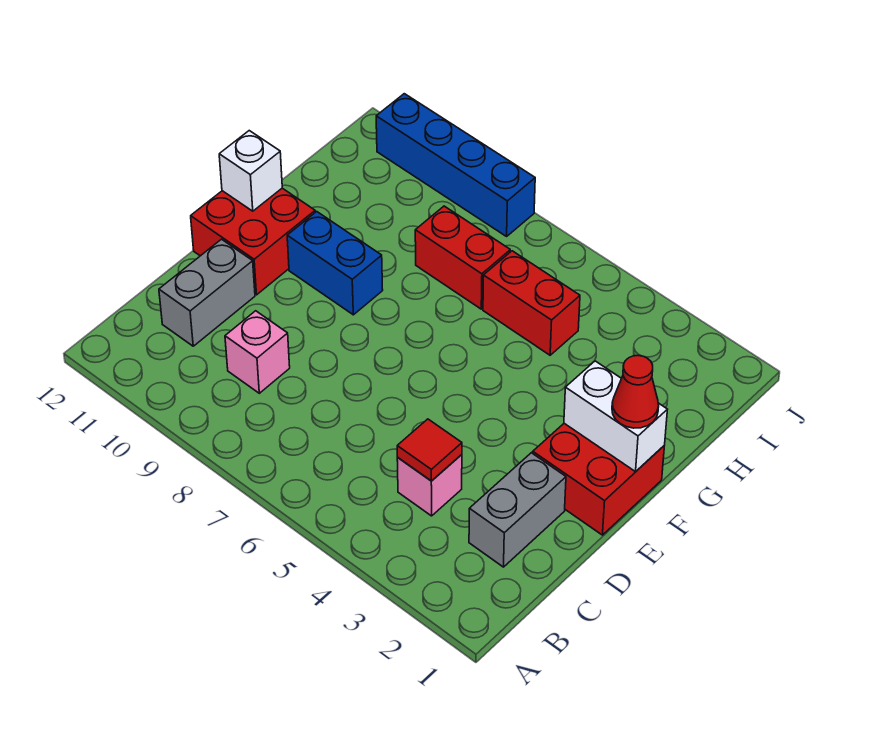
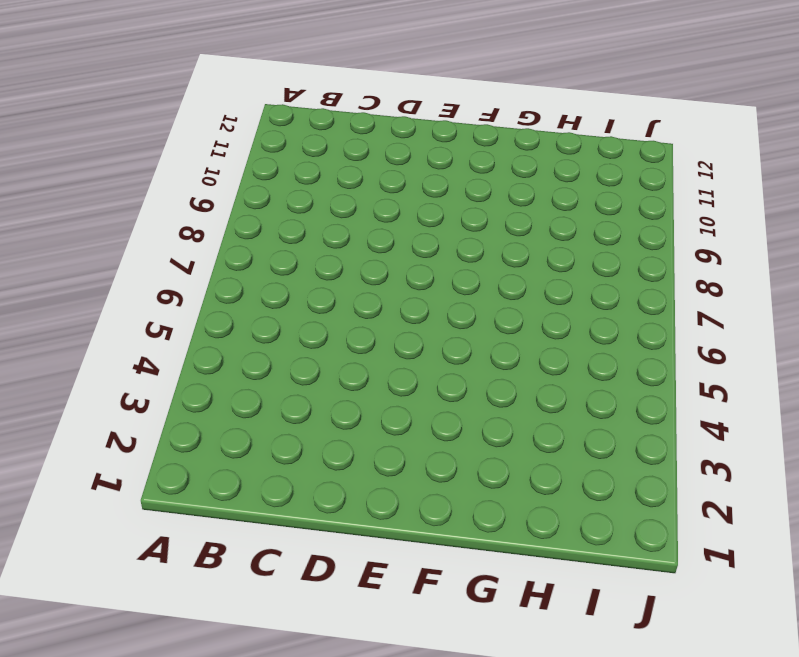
none -> grey 1x2 brick [469,453,566,567]
none -> pink 1x1 brick [397,455,462,516]
none -> pink 1x1 brick [225,311,290,393]

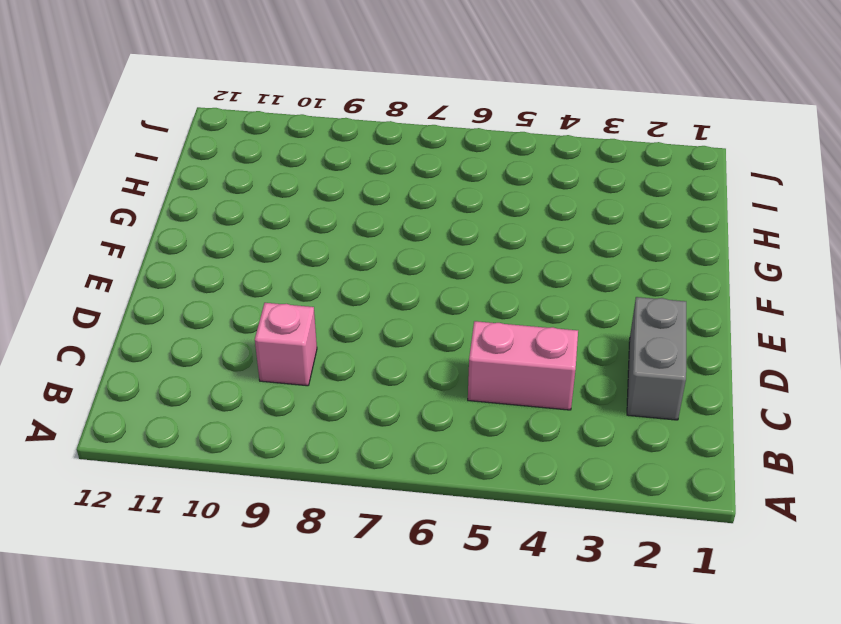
pink 1x2 brick [468,321,578,410] -> pink 1x1 brick [397,455,462,516]
none -> grey 1x2 brick [159,239,255,346]
none -> red 2x2 brick [533,423,664,535]
none -> red 2x2 brick [191,188,315,295]

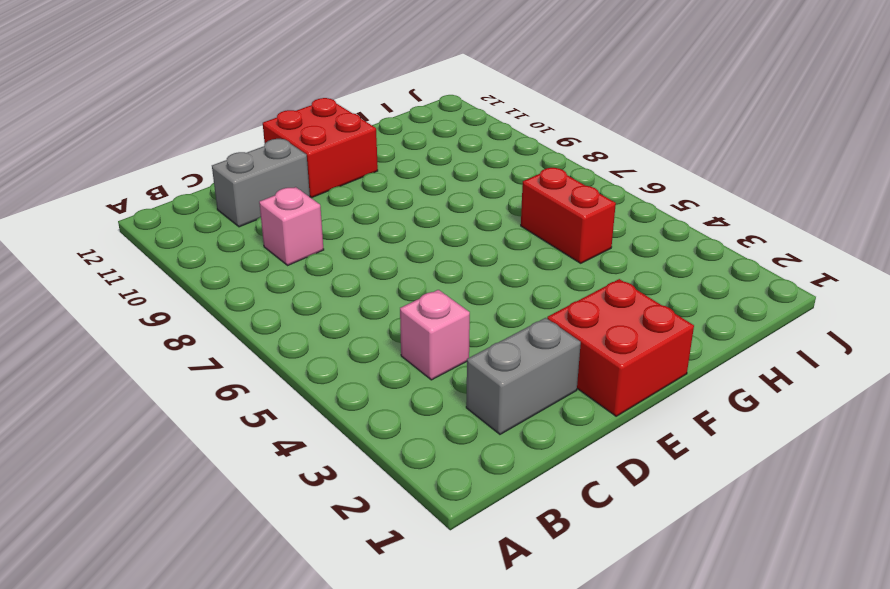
none -> blue 1x2 brick [287,212,383,315]
none -> red 1x2 brick [415,206,510,309]
none -> blue 1x4 brick [376,94,535,236]

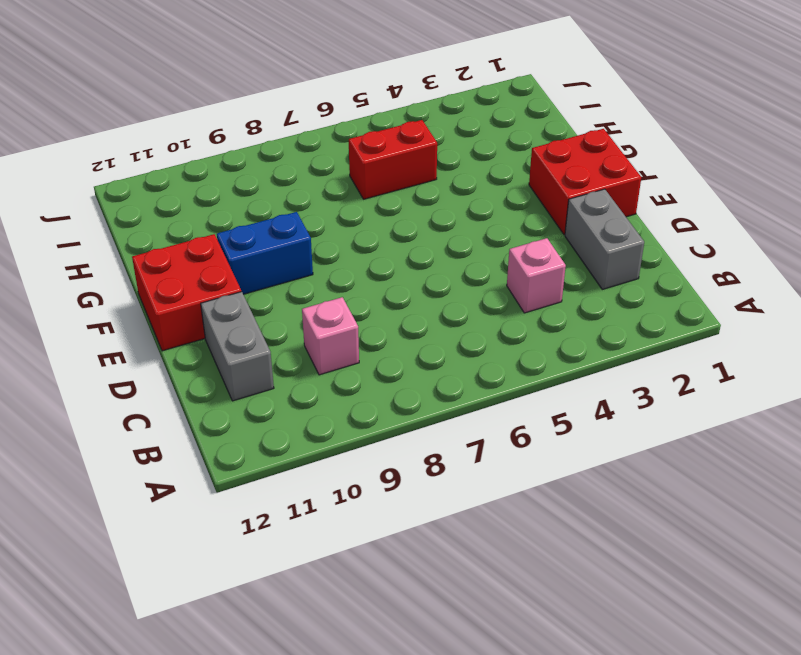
none -> red 1x2 brick [415,206,510,309]
none -> blue 1x4 brick [376,94,535,236]
none -> red 1x1 tile [397,419,462,481]

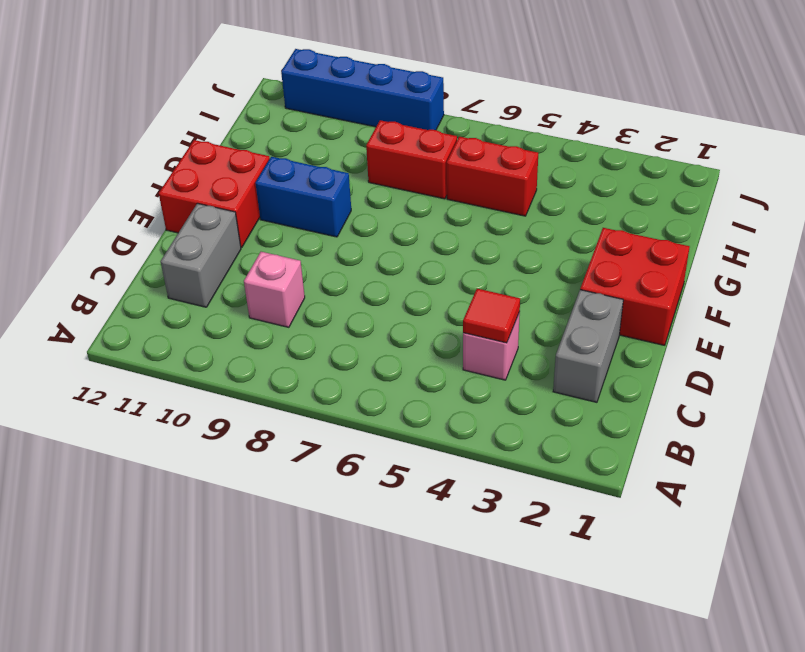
none -> white 1x2 brick [564,361,667,472]
none -> white 1x1 brick [219,131,282,211]
none -> red 1x1 cone [612,356,659,428]

